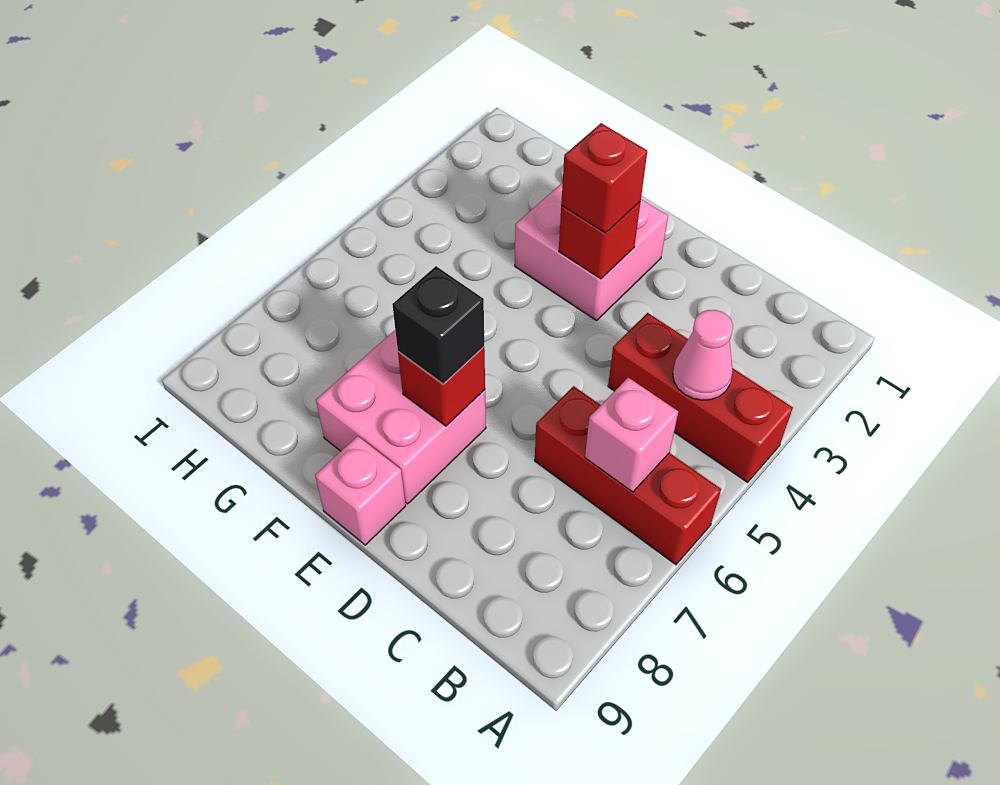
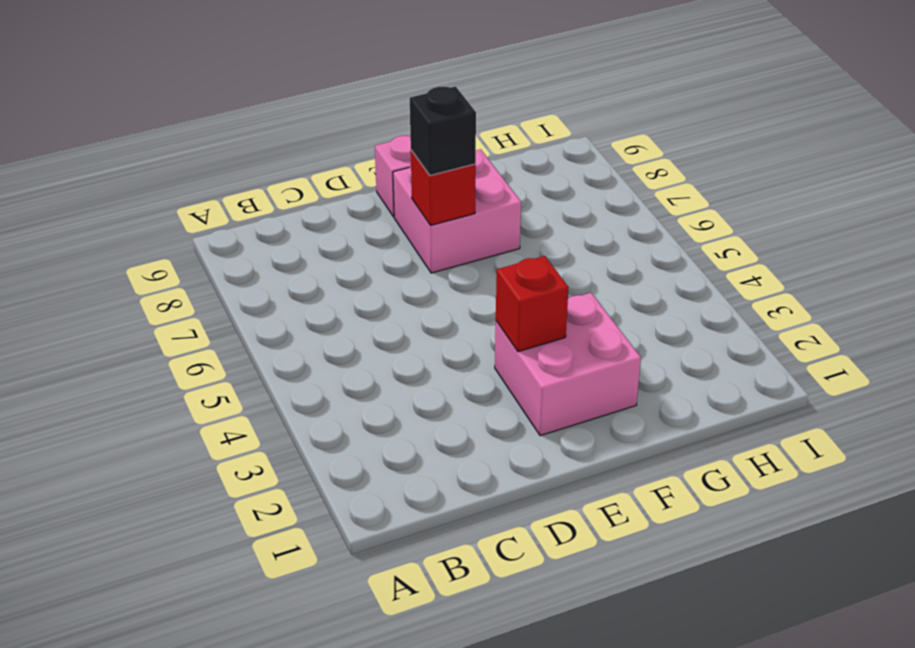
none -> red 1x3 brick [608,313,793,482]
none -> red 1x3 brick [535,386,721,565]

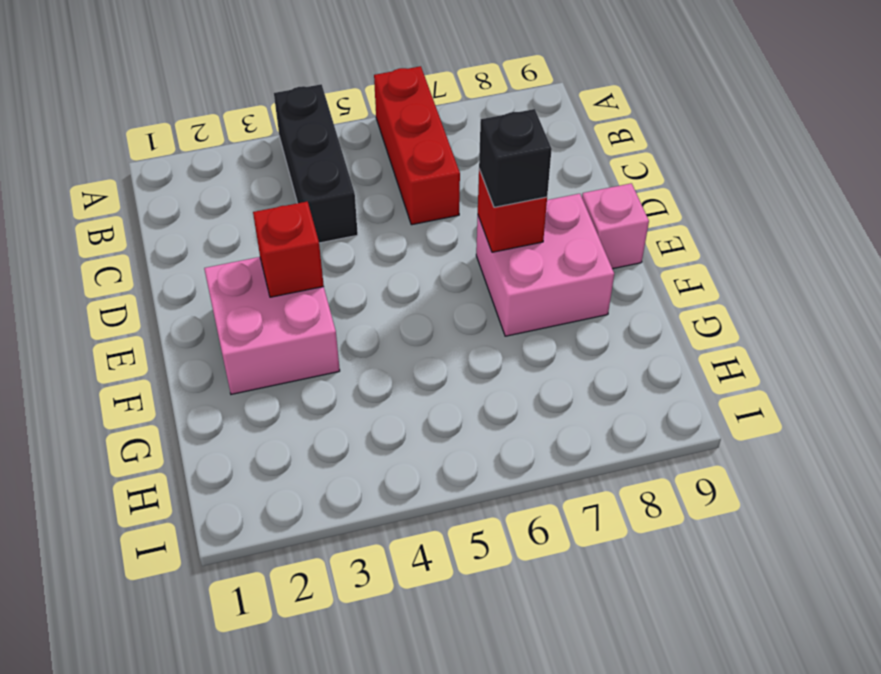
black 1x3 brick [274,84,358,243] -> red 1x3 brick [608,313,793,482]
none -> pink 1x1 cone [673,310,733,400]
none -> pink 1x1 brick [585,378,678,492]

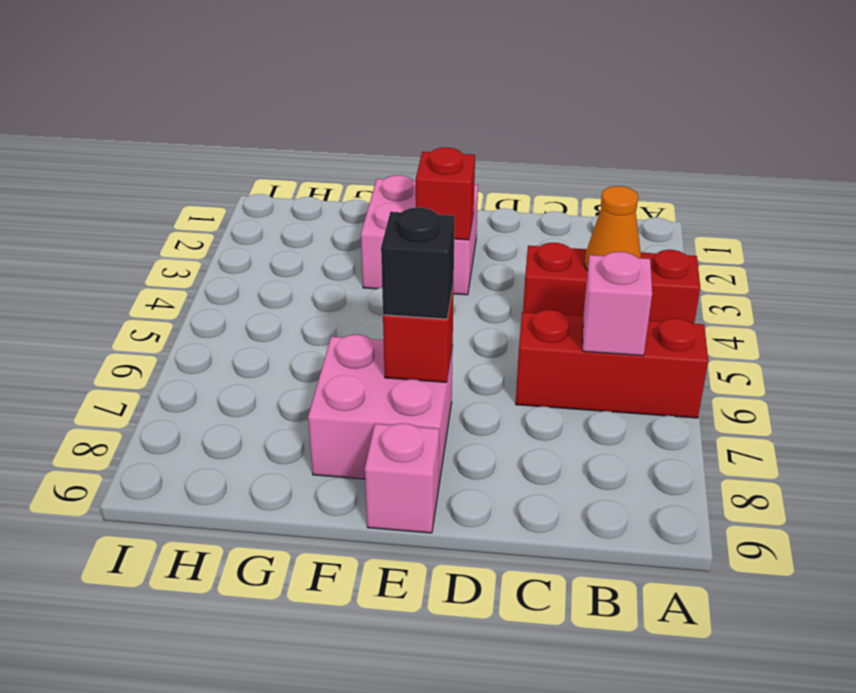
orange 1x1 cone [585,186,641,270] -> pink 1x1 cone [673,310,733,400]
none -> red 1x1 brick [561,123,647,233]

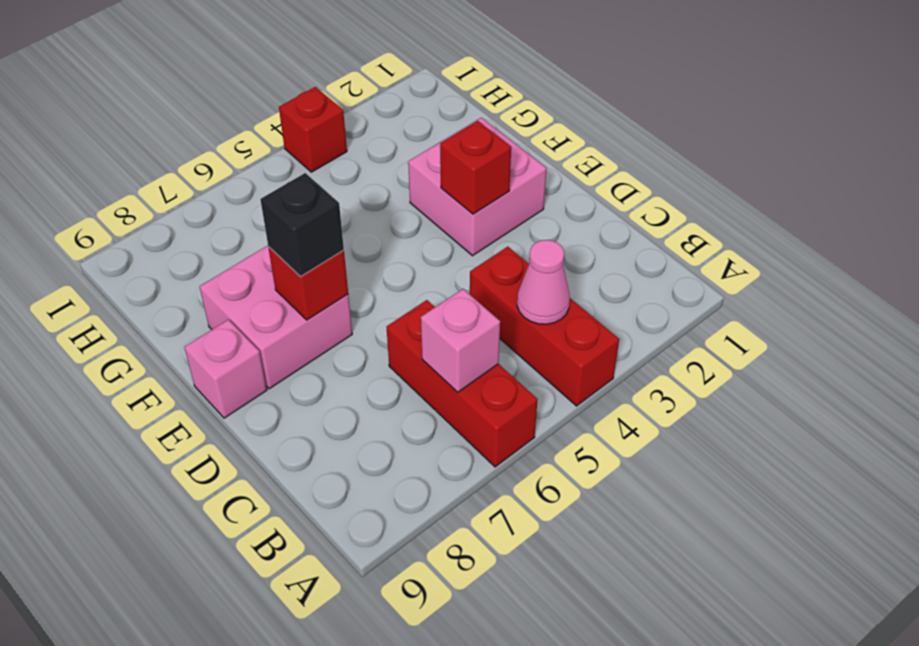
red 1x1 brick [279,87,347,172] -> red 1x1 brick moved to [561,123,647,233]

